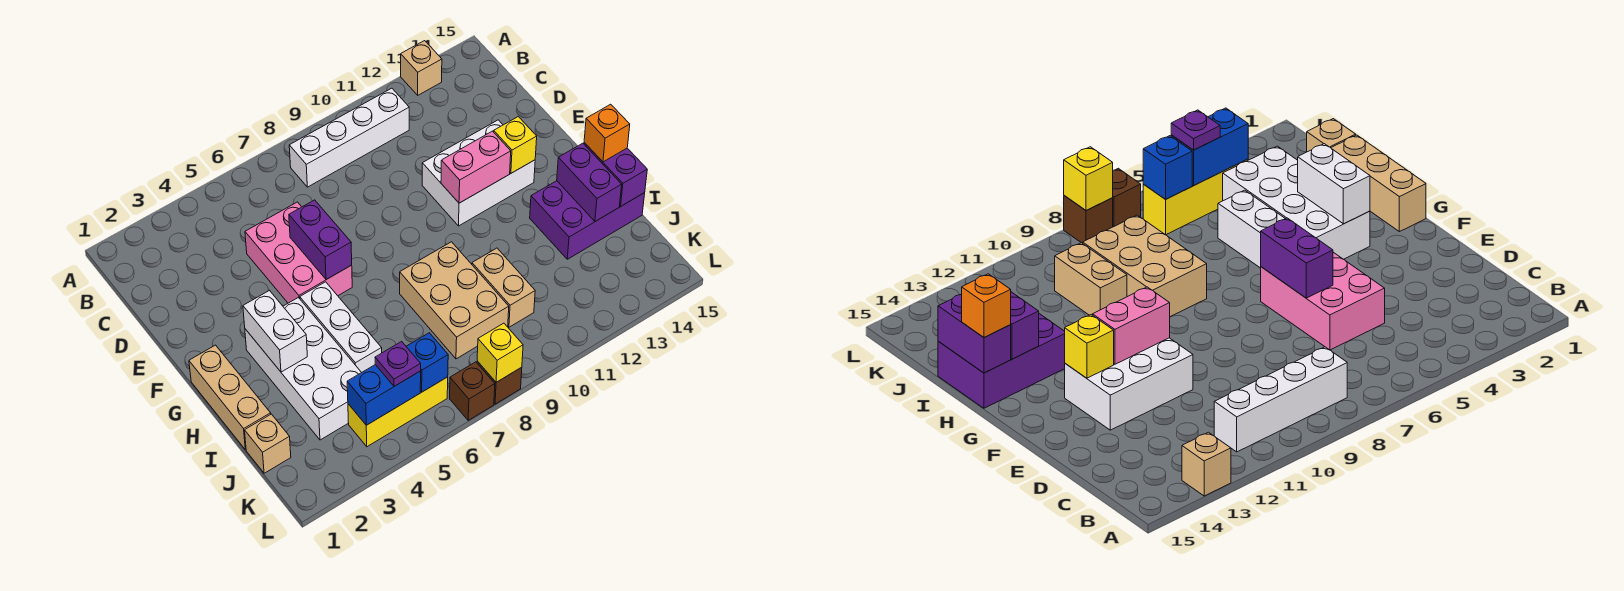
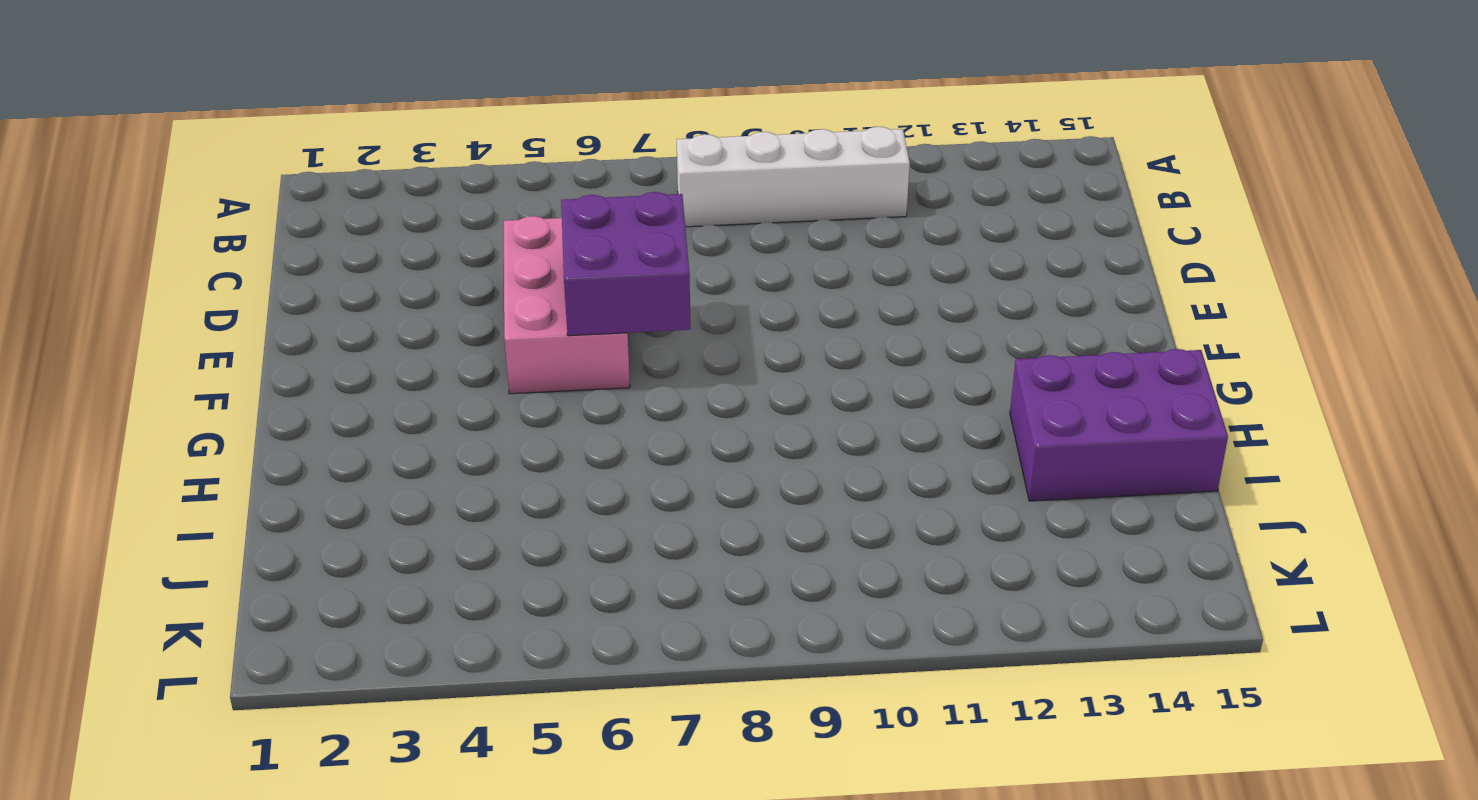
purple 2x2 brick [561,192,691,336] -> purple 1x2 brick [289,200,352,280]
none -> tan 1x1 brick [401,41,442,95]
none -> white 2x3 brick [422,120,535,226]
none -> tan 1x3 brick [189,345,271,450]

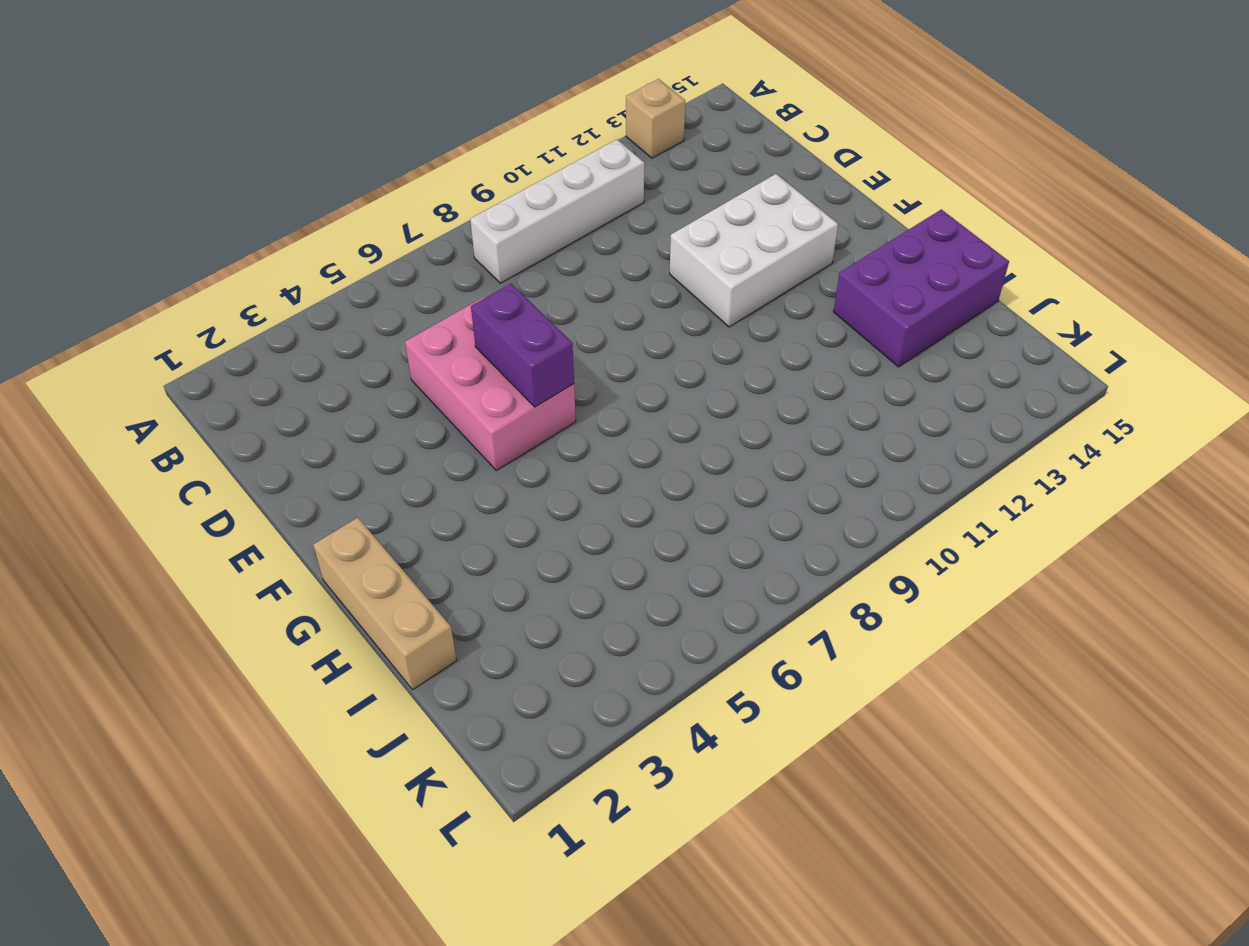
none -> white 2x4 brick [245,298,362,440]
none -> white 1x3 brick [300,282,382,372]
none -> tan 2x3 brick [400,242,509,359]

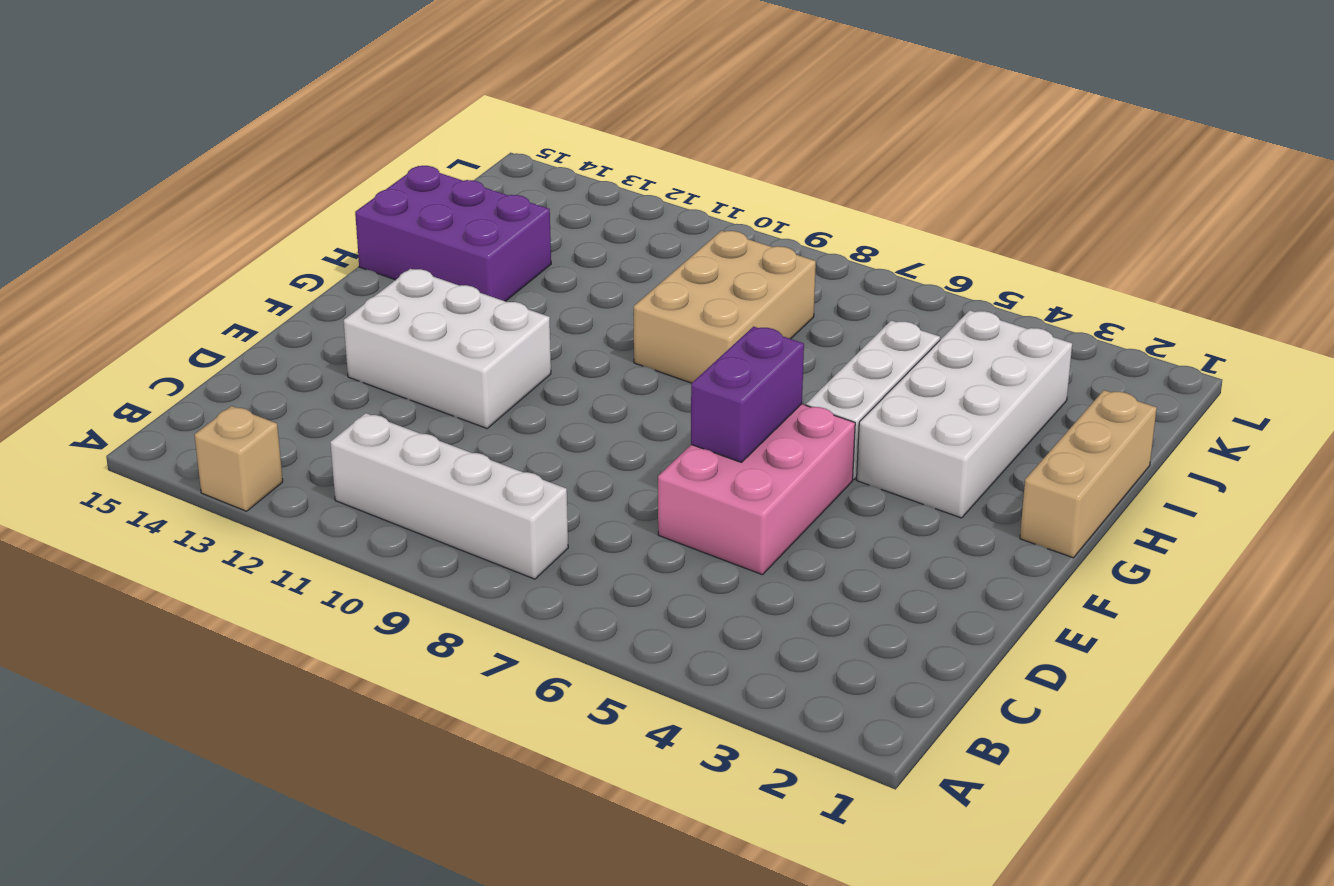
none -> tan 1x2 brick [472,248,535,327]
none -> tan 1x1 brick [245,414,291,473]
none -> yellow 1x3 brick [348,377,448,447]

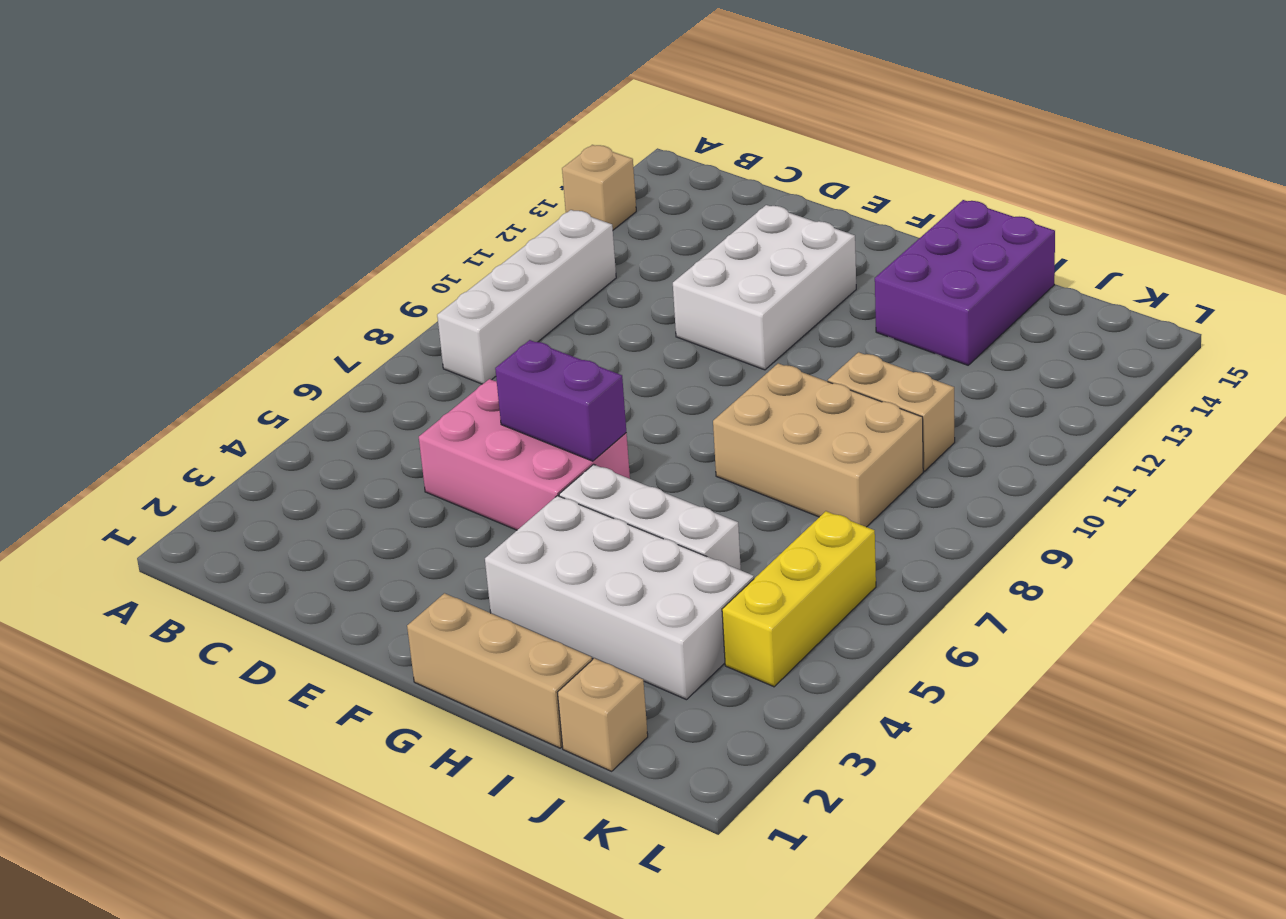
none -> brown 1x1 brick [450,362,495,420]
none -> brown 1x1 brick [477,361,522,404]
none -> pink 1x2 brick [441,131,511,203]

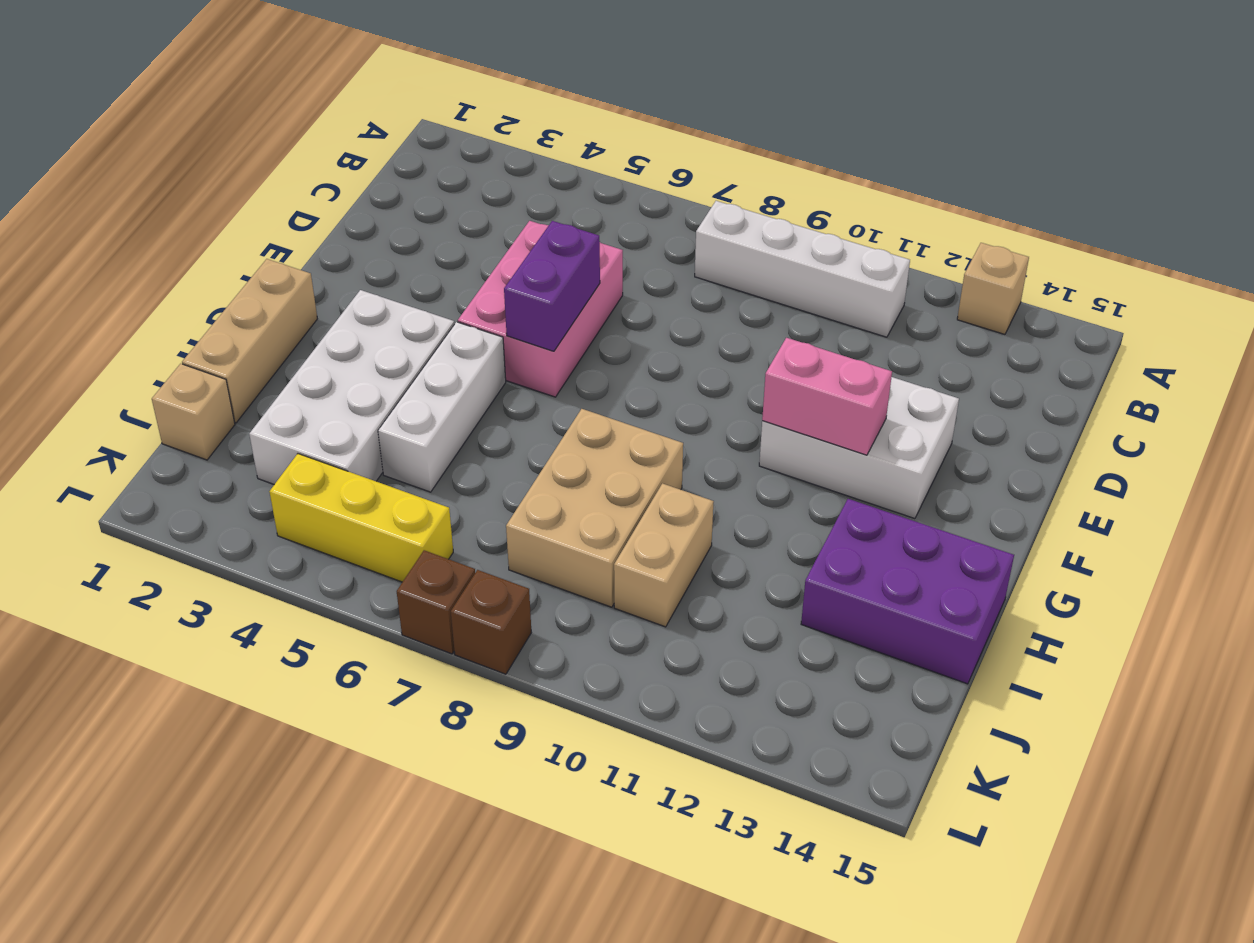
none -> yellow 1x1 brick [494,117,537,173]
none -> white 1x2 brick [243,291,307,372]
none -> purple 1x2 brick [557,143,622,221]

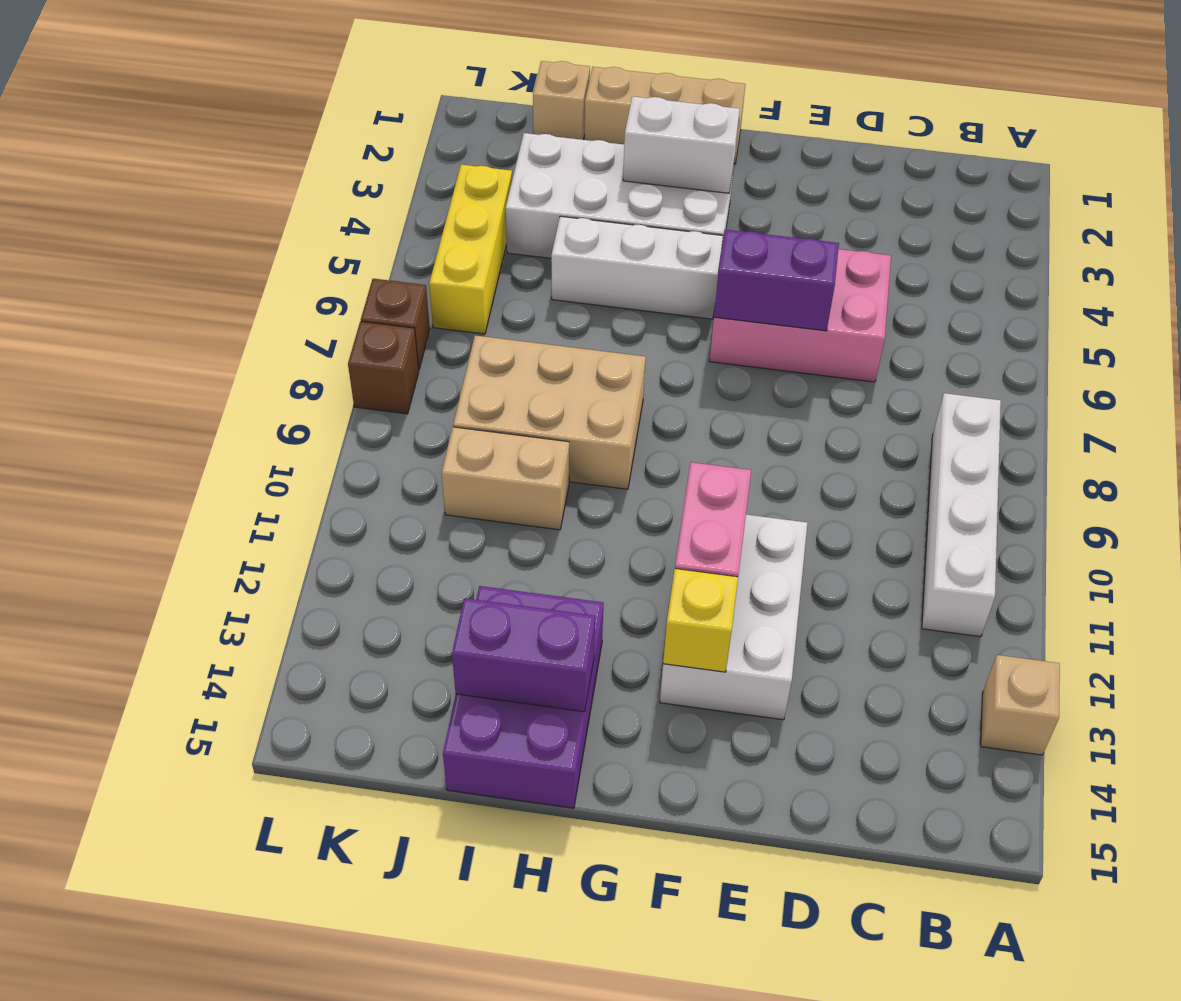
none -> purple 1x2 brick [584,143,647,206]
none -> blue 1x2 brick [347,365,421,425]
none -> blue 1x1 brick [406,333,448,392]

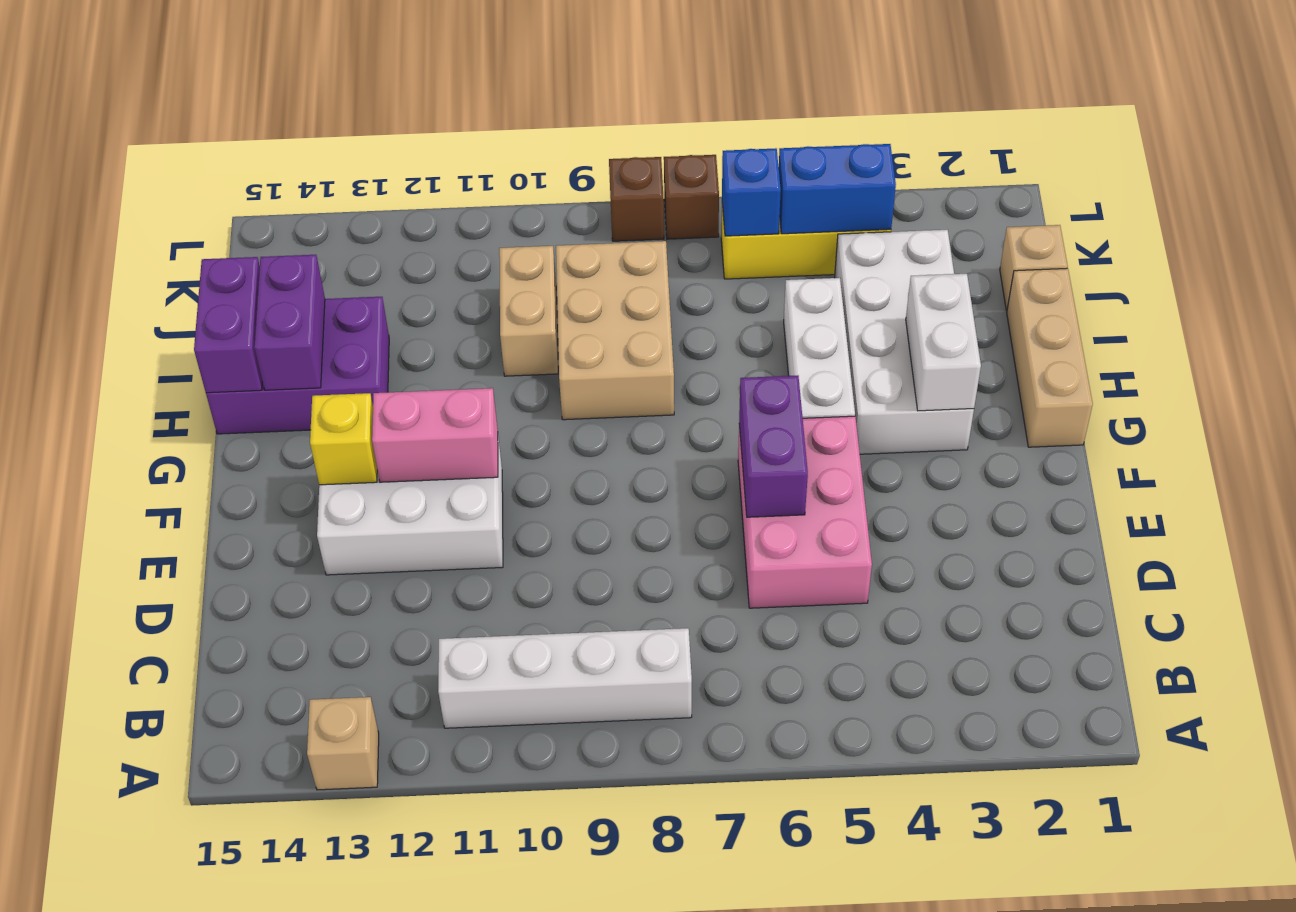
none -> yellow 1x1 brick [477,323,523,382]
none -> orange 1x1 brick [584,104,630,162]
none -> purple 1x1 plate [375,342,421,386]

